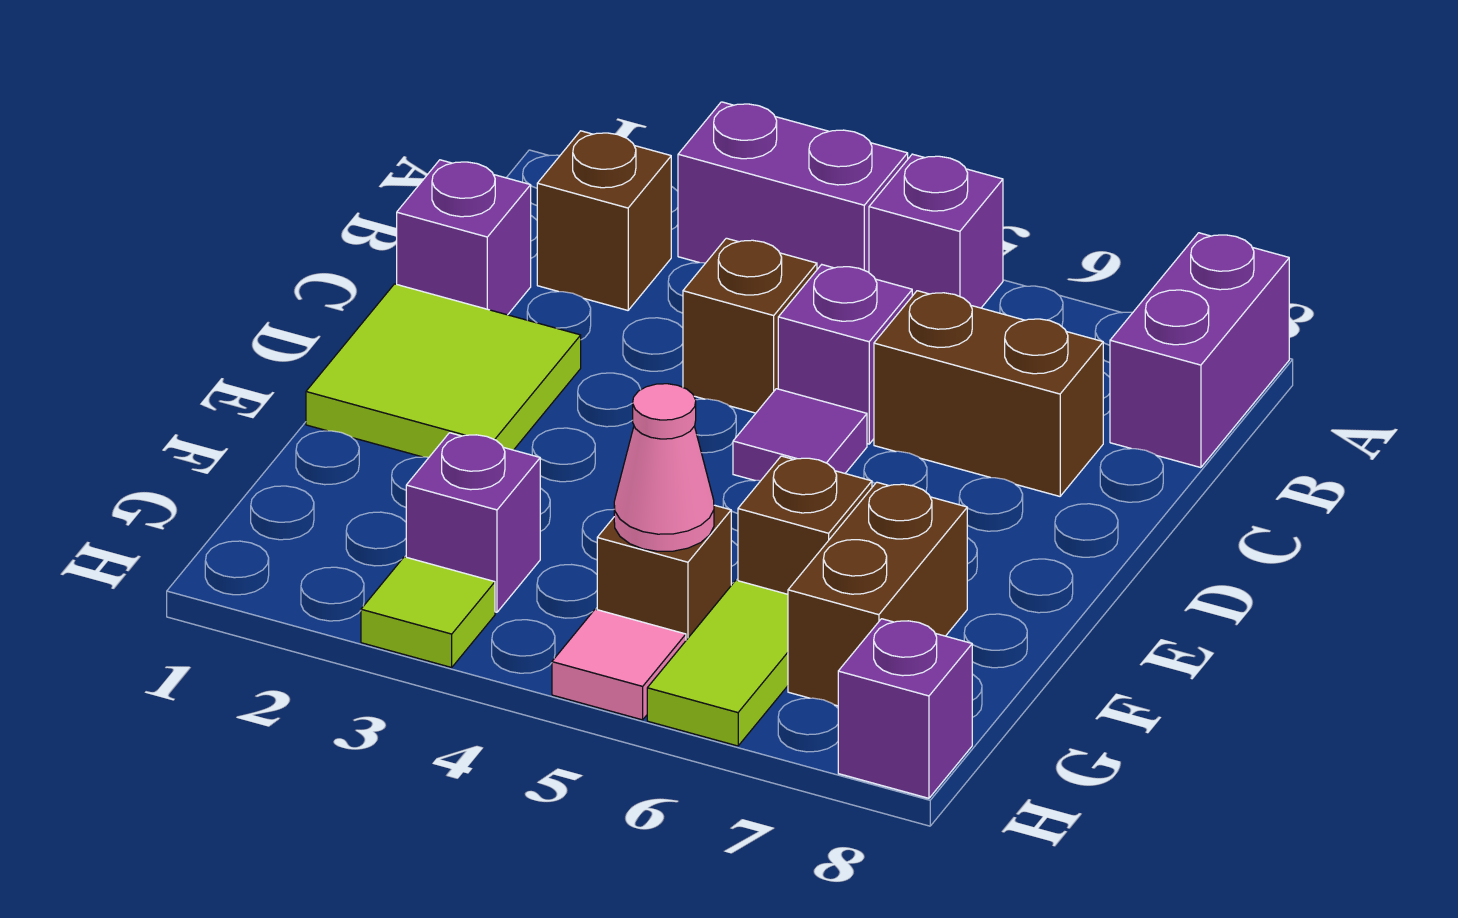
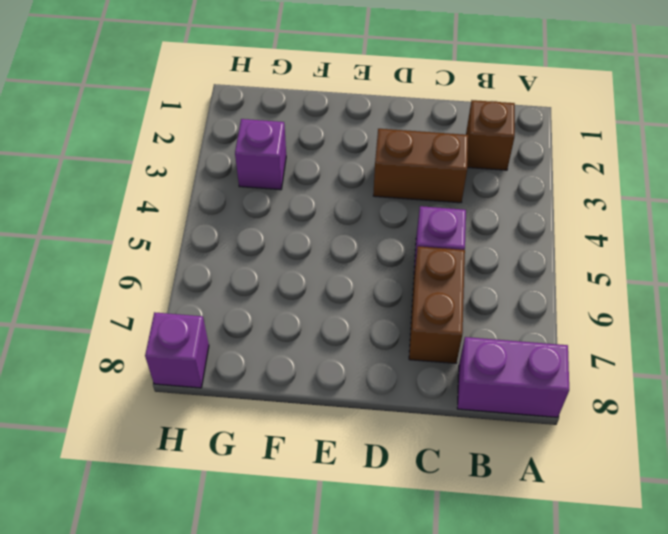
brown 1x2 brick [373,129,468,203] -> brown 1x2 brick moved to [788,482,967,706]
none -> purple 1x2 brick [678,102,908,272]
none -> purple 1x1 brick [869,154,1003,308]
none -> purple 1x1 brick [397,160,531,315]

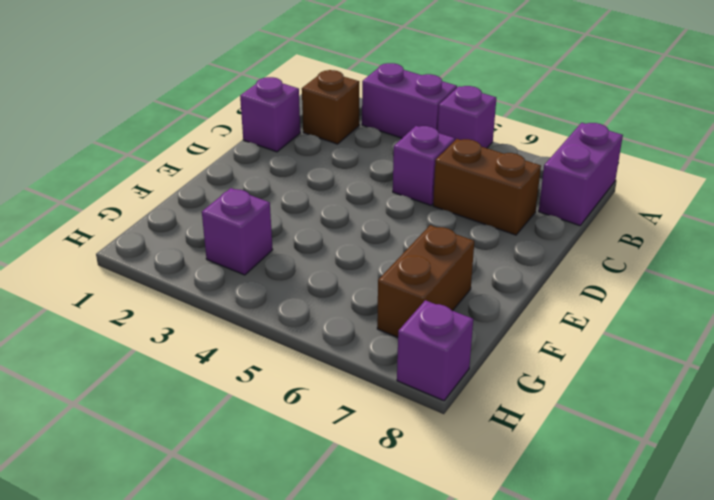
none -> brown 1x1 brick [683,238,817,413]
none -> lime 2x2 tile [306,284,581,457]
none -> purple 1x1 tile [733,389,867,481]

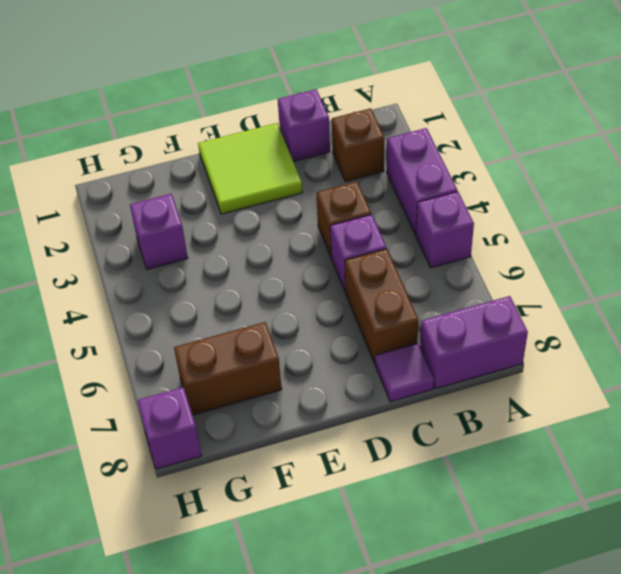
purple 1x1 tile [375,343,434,402] -> purple 1x1 tile moved to [733,389,867,481]
none -> brown 1x1 brick [738,456,872,594]
none -> brown 1x1 brick [597,505,731,640]
none -> lime 1x2 tile [647,580,788,746]

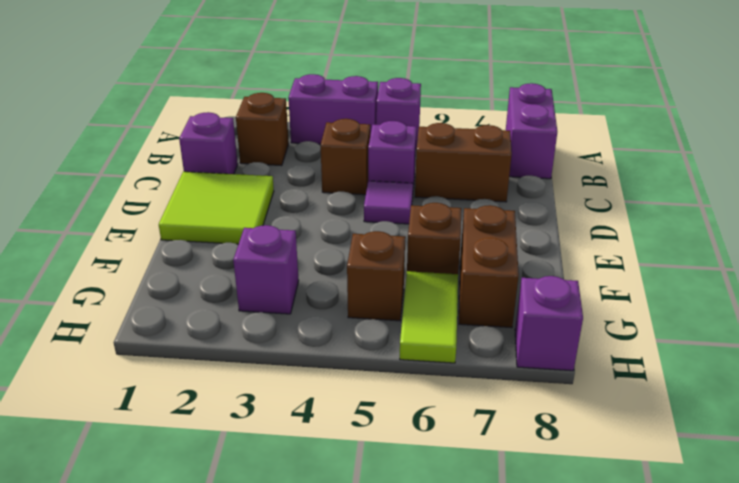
none -> lime 1x1 tile [361,557,495,667]
none -> pink 1x1 tile [552,609,686,720]
none -> pink 1x1 cone [614,384,714,551]

